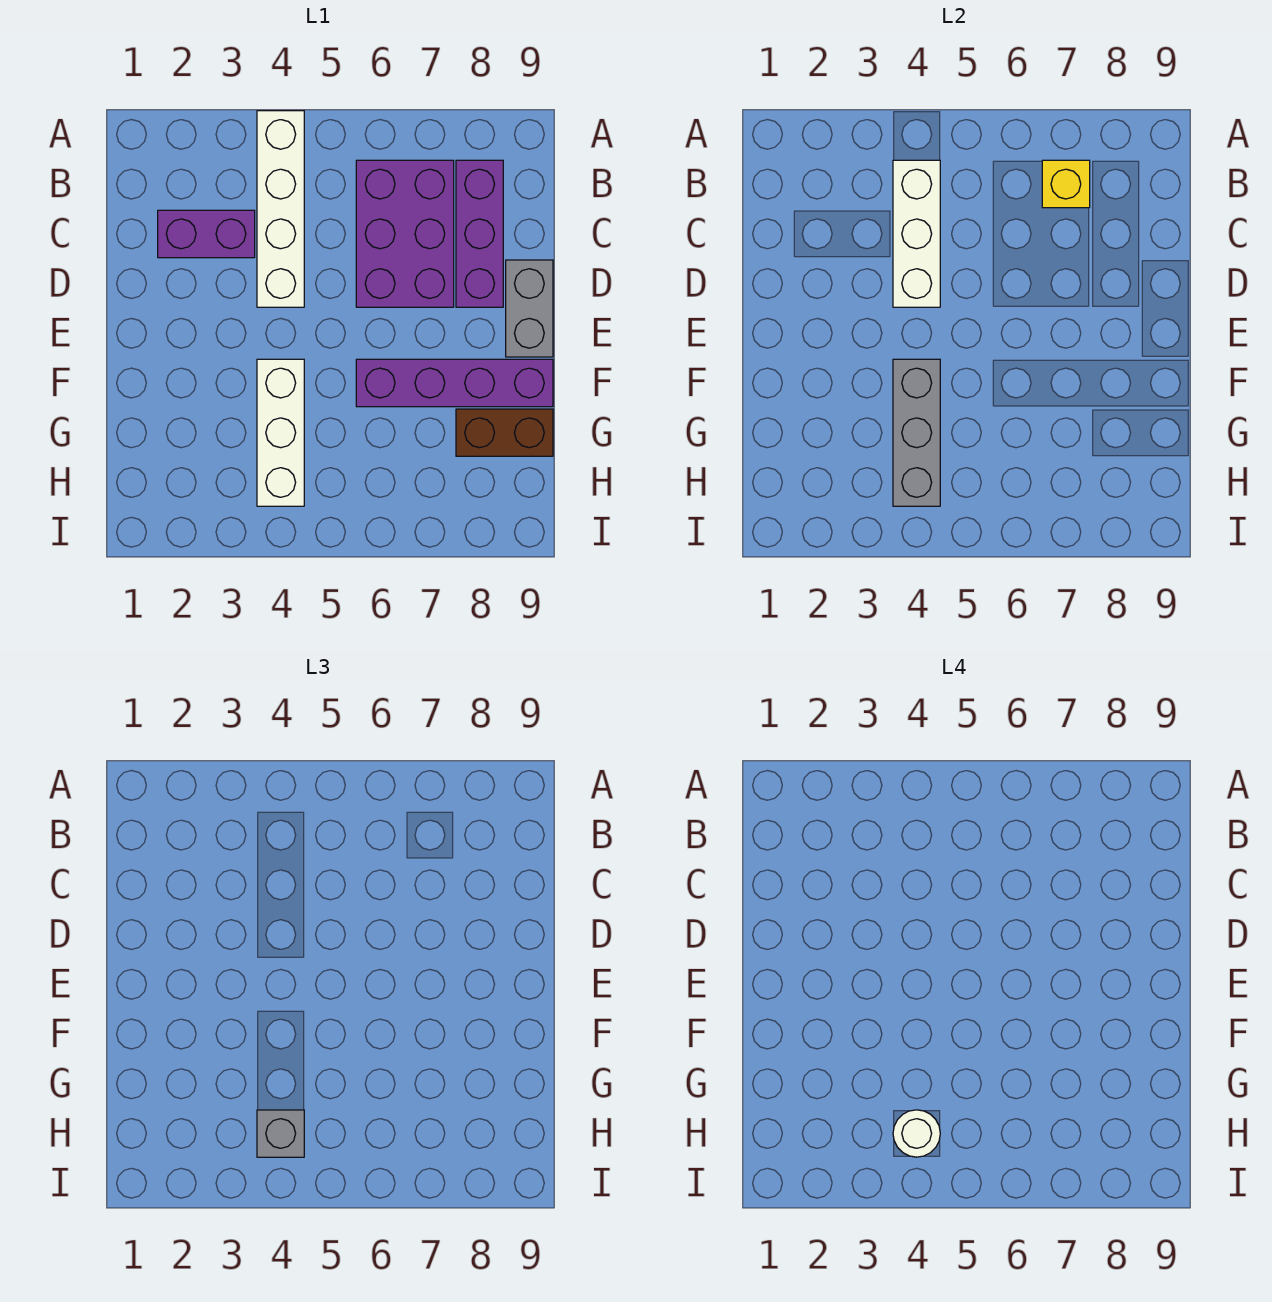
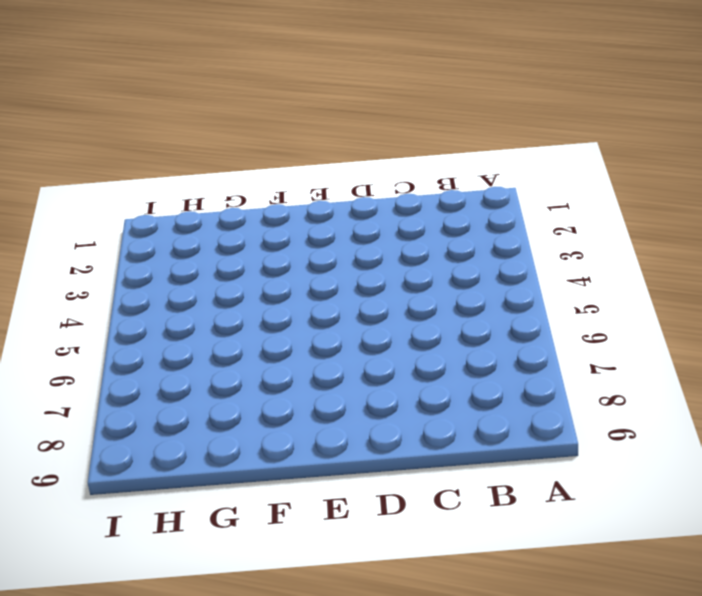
none -> white 1x4 brick [257,111,304,307]
none -> purple 2x3 brick [356,160,454,307]
none -> purple 1x3 brick [456,160,503,307]

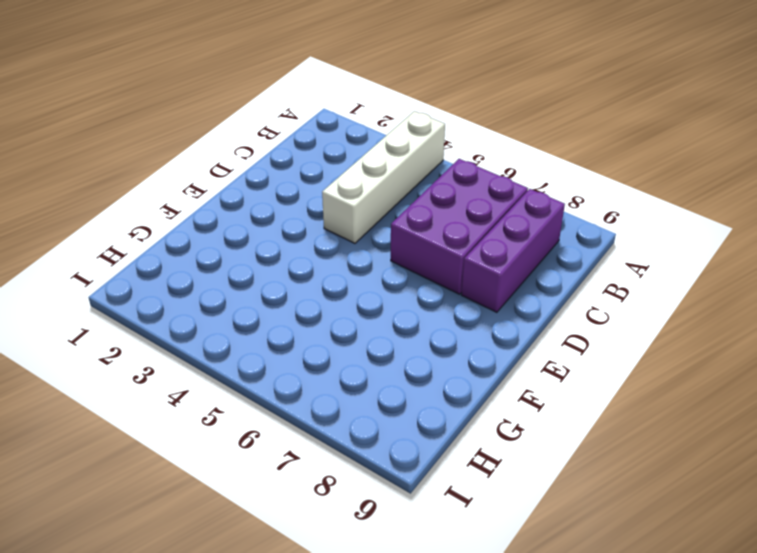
none -> purple 1x2 brick [158,210,255,258]
none -> grey 1x2 brick [506,260,553,357]
none -> white 1x3 brick [257,359,304,506]

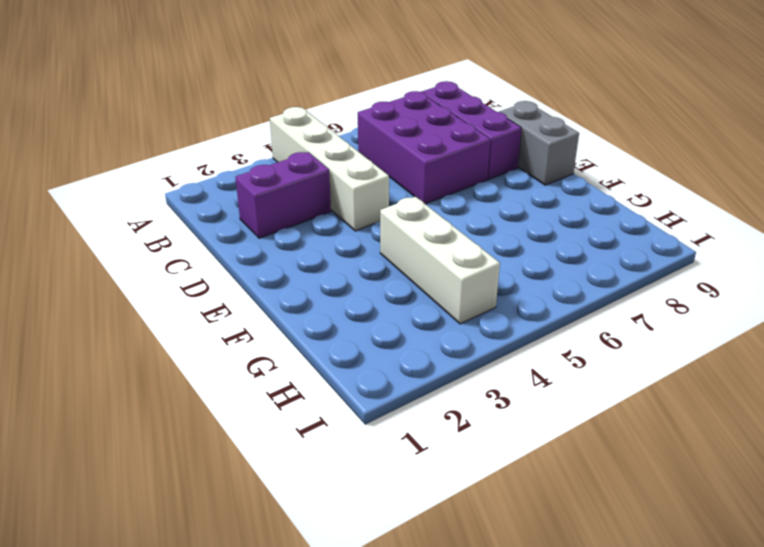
none -> purple 1x4 brick [356,359,553,407]
none -> brown 1x2 brick [456,409,553,456]
none -> white 1x3 brick [893,160,940,307]

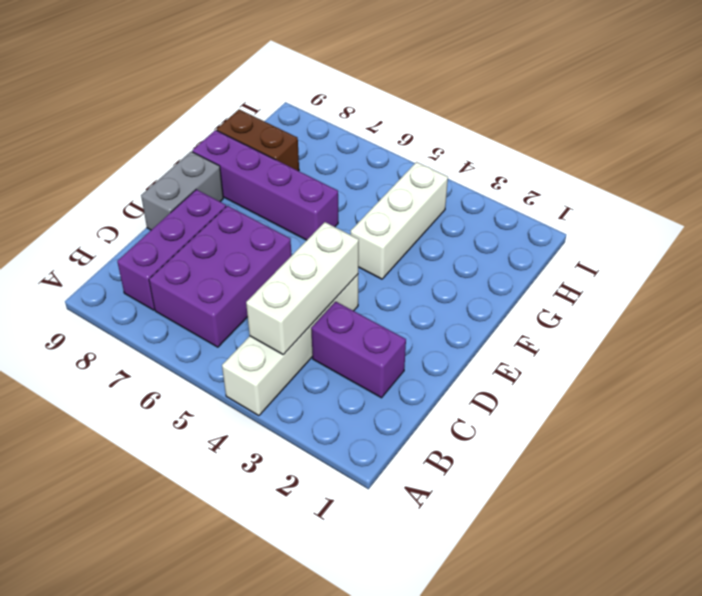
none -> yellow 1x1 brick [1042,160,1090,208]
none -> grey 1x3 brick [893,359,940,506]
none -> grey 1x1 brick [257,1110,304,1157]

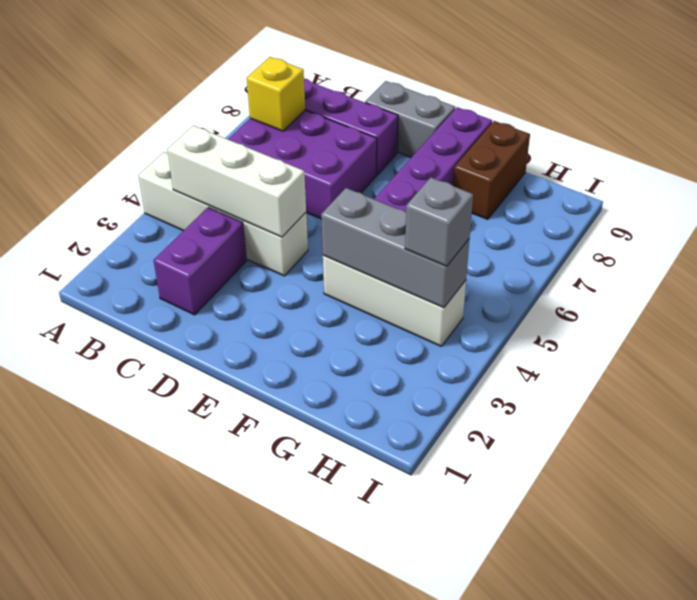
none -> white 1x1 round brick [893,1110,940,1157]

